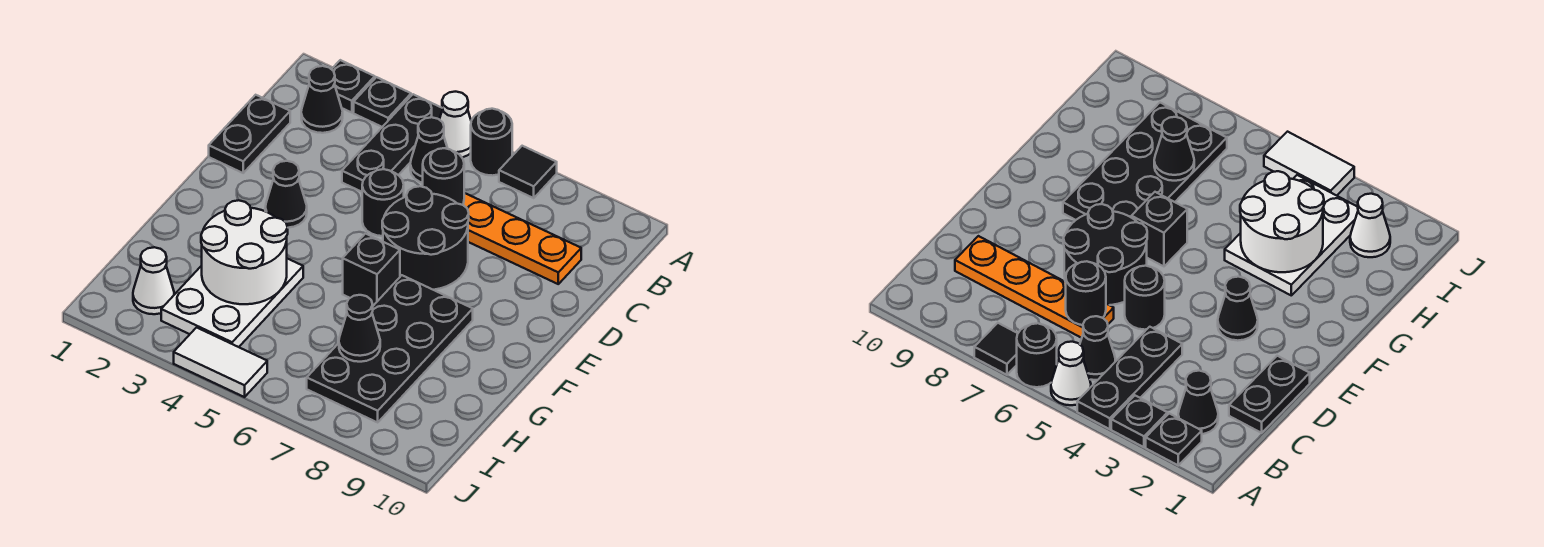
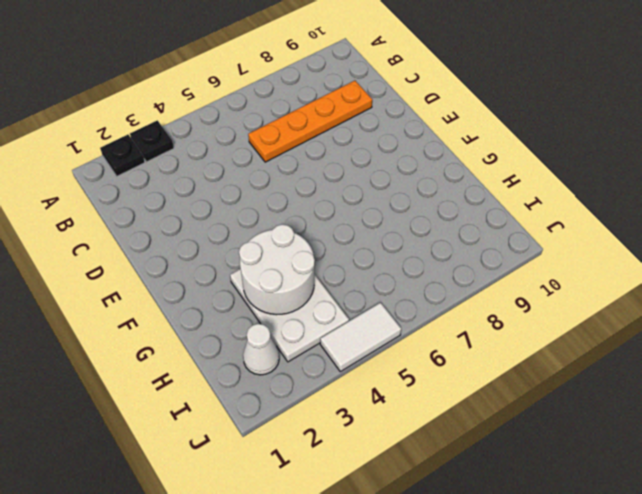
none -> black 1x3 plate [342,94,443,192]
none -> white 1x1 cone [439,92,471,157]
none -> black 1x1 round brick [471,109,512,176]

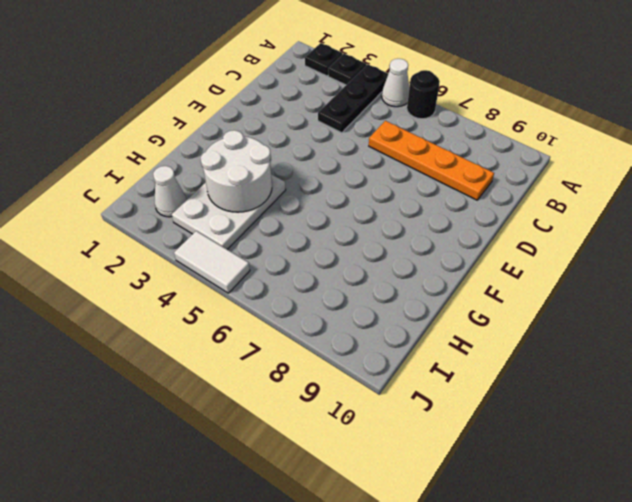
none -> black 1x1 tile [499,146,557,198]
none -> black 1x1 cone [301,66,343,133]
none -> black 1x1 cone [410,117,448,183]

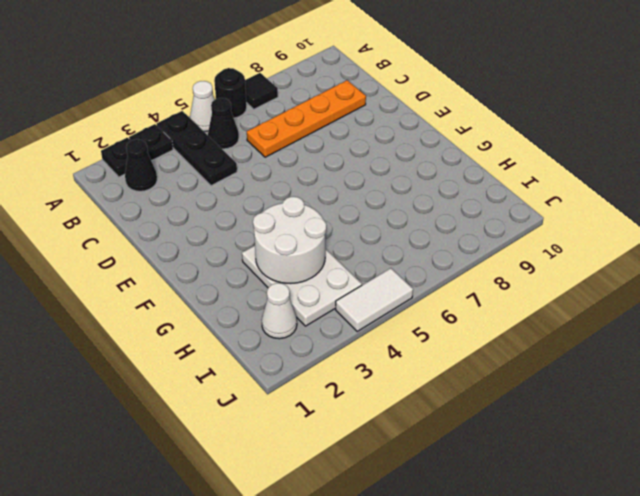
none -> black 1x2 plate [209,95,290,173]
none -> black 1x1 round brick [362,169,404,236]
none -> black 2x2 round brick [382,186,469,290]

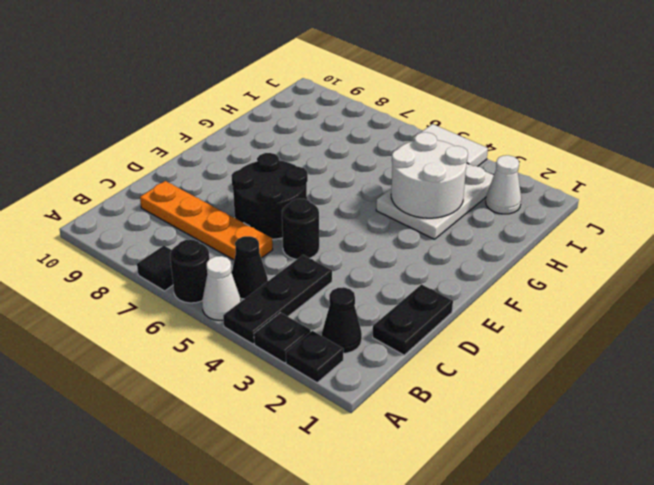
none -> black 1x1 cone [265,161,307,228]
none -> black 1x1 brick [343,233,400,306]
none -> black 2x4 plate [307,275,473,422]

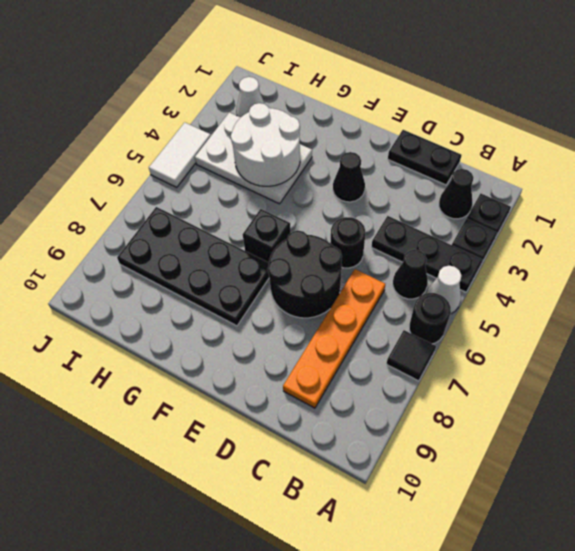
none -> black 1x1 round brick [423,148,464,205]
none -> black 1x1 cone [339,295,380,362]

